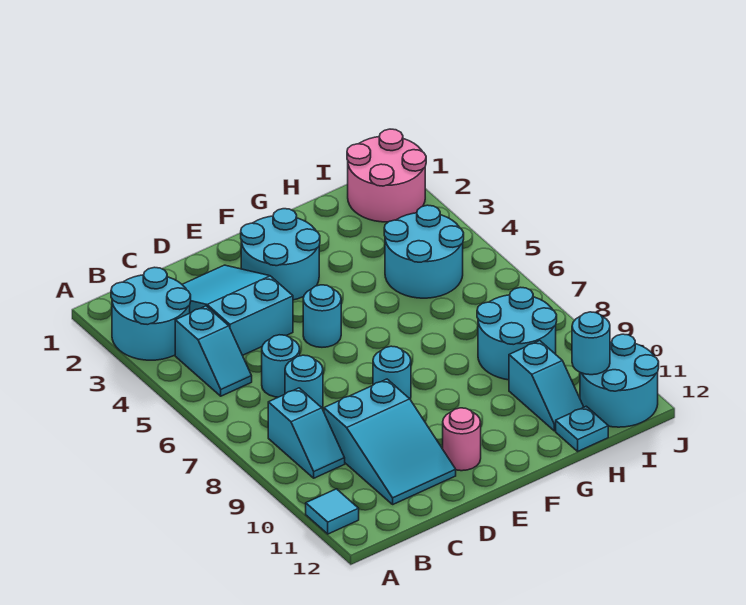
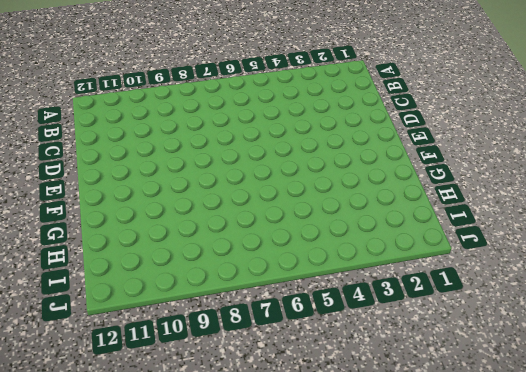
none -> cyan 2x2 round brick [111,267,191,360]
none -> cyan 1x1 tile [306,489,359,534]
none -> cyan 1x2 slope [175,306,252,396]

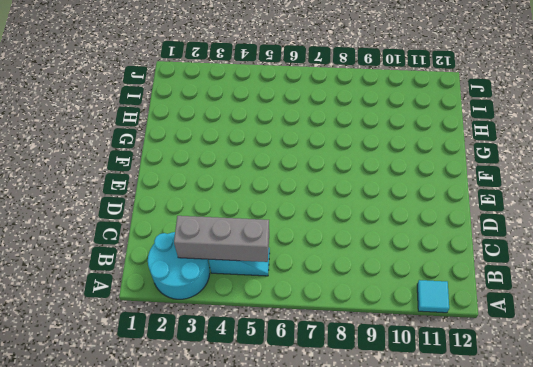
grey 1x3 brick [174,216,269,262] -> none
none -> cyan 1x2 slope [268,388,345,478]
none -> cyan 2x3 slope [182,265,293,355]
none -> cyan 1x1 round brick [262,335,300,397]

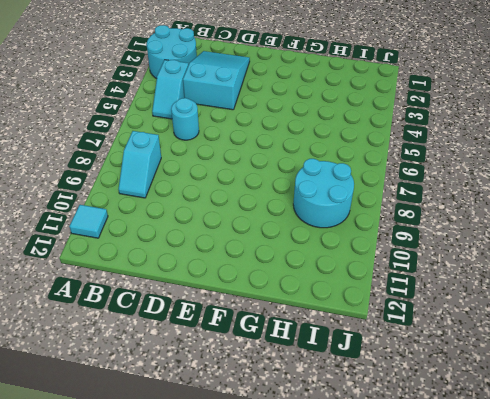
none -> cyan 1x1 round brick [285,355,323,408]
none -> cyan 2x3 slope [324,379,456,504]
none -> cyan 2x2 round brick [241,209,320,300]

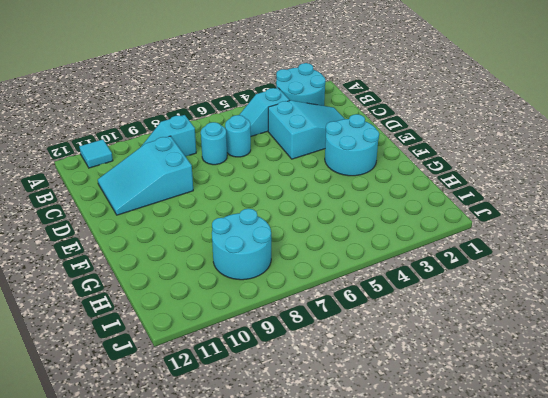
none -> cyan 1x1 round brick [303,285,341,347]
none -> cyan 1x1 round brick [373,346,411,399]
none -> pink 1x1 round brick [443,408,481,471]

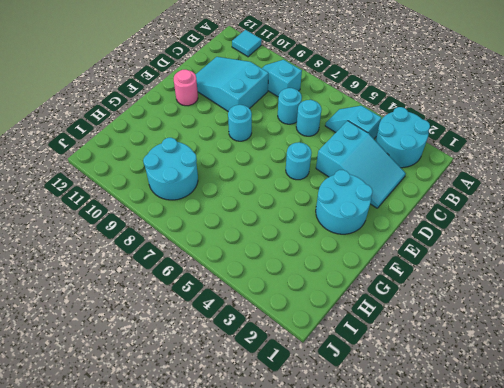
none -> cyan 2x2 round brick [384,205,464,298]
none -> cyan 1x2 slope [509,341,583,431]
none -> cyan 1x1 plate [556,406,608,451]

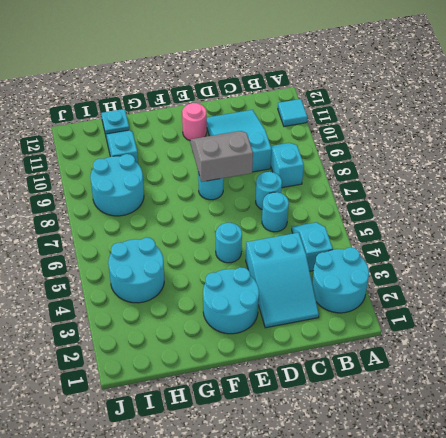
grey 2x2 slope [190,131,253,182] -> none
none -> pink 2x2 round brick [347,129,426,222]
none -> cyan 2x2 round brick [580,334,659,427]
none -> cyan 1x1 round brick [572,312,610,375]

